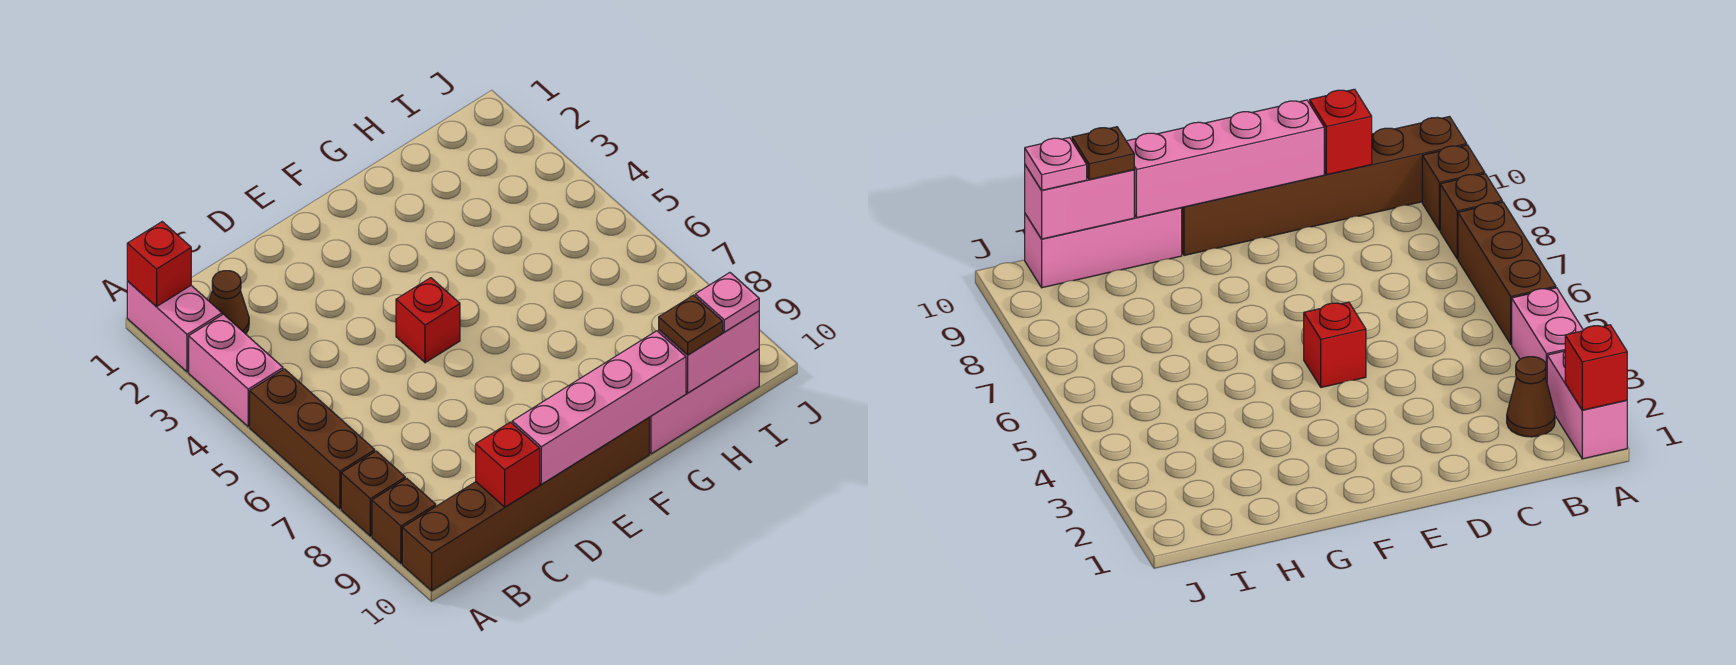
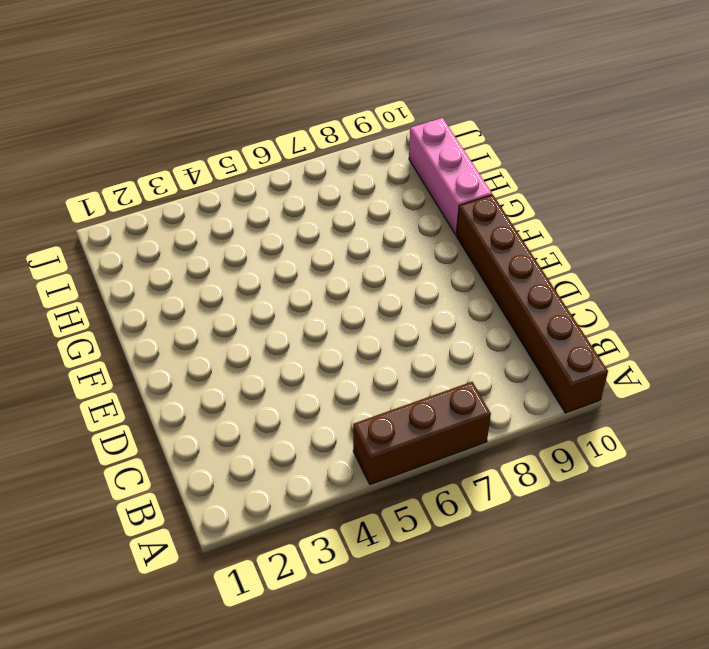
none -> pink 1x2 brick [127,281,222,372]
none -> pink 1x2 brick [189,314,283,427]
none -> brown 1x1 brick [341,451,405,536]

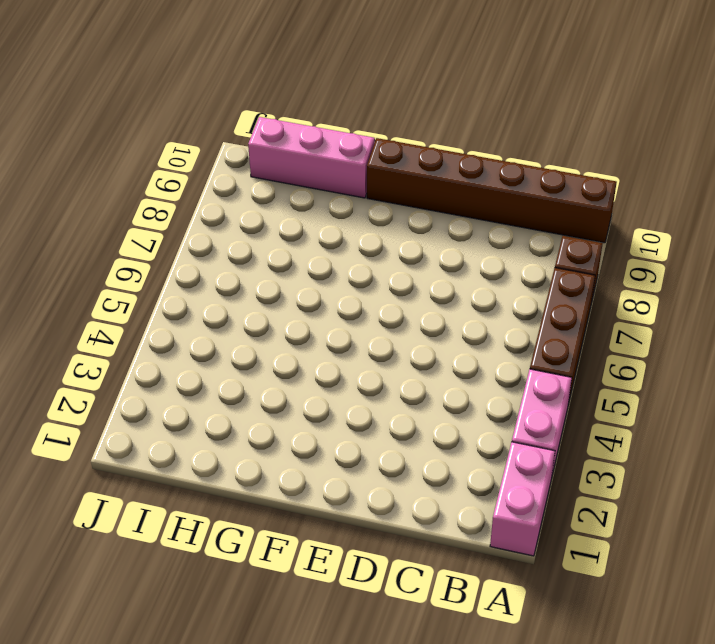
none -> brown 1x1 brick [372,478,436,563]
none -> brown 1x1 cone [209,271,249,334]
none -> red 1x1 brick [396,278,460,363]

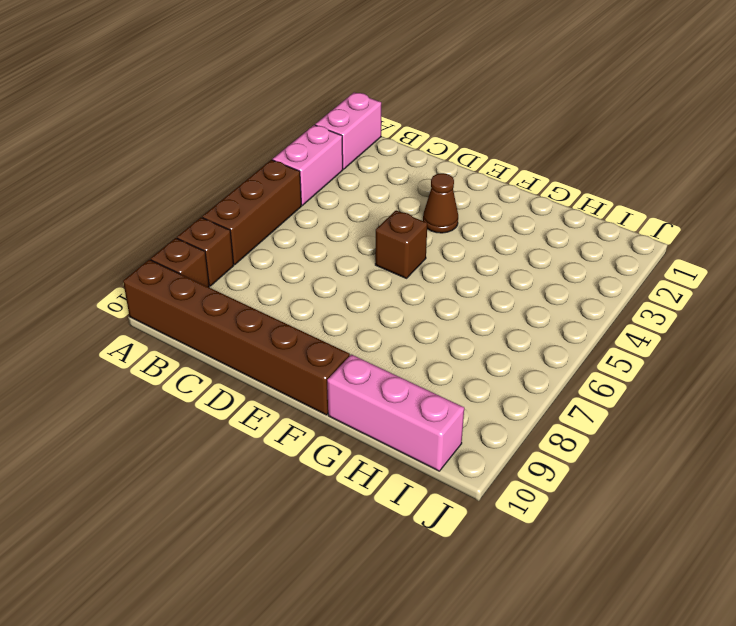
brown 1x1 cone [423,173,458,233] -> brown 1x1 cone moved to [209,271,249,334]
brown 1x1 brick [375,210,427,278] -> red 1x1 brick [396,278,460,363]
none -> red 1x1 brick [127,222,191,306]
none -> red 1x1 brick [476,422,540,507]
none -> pink 1x4 brick [512,331,686,484]

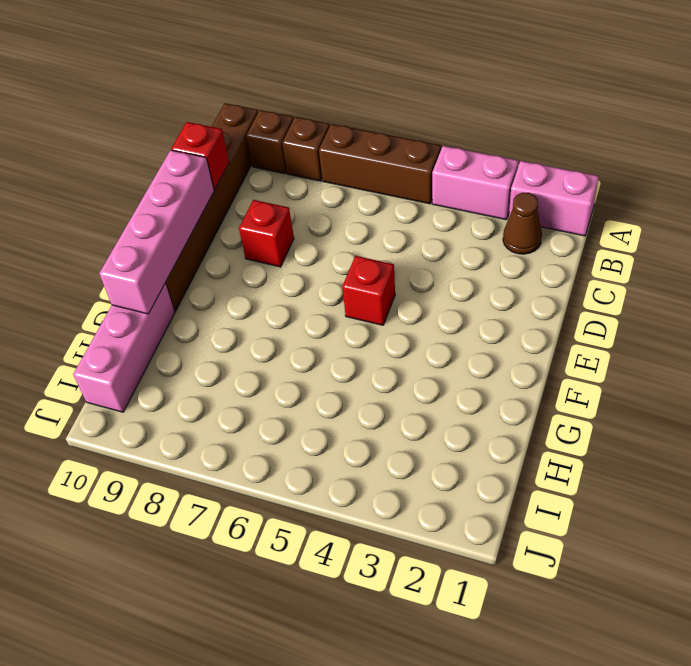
red 1x1 brick [239,200,294,267] -> red 1x1 brick moved to [127,222,191,306]
none -> pink 1x2 brick [659,311,759,393]
none -> brown 1x1 plate [659,295,723,355]
none -> pink 1x1 plate [695,273,759,332]

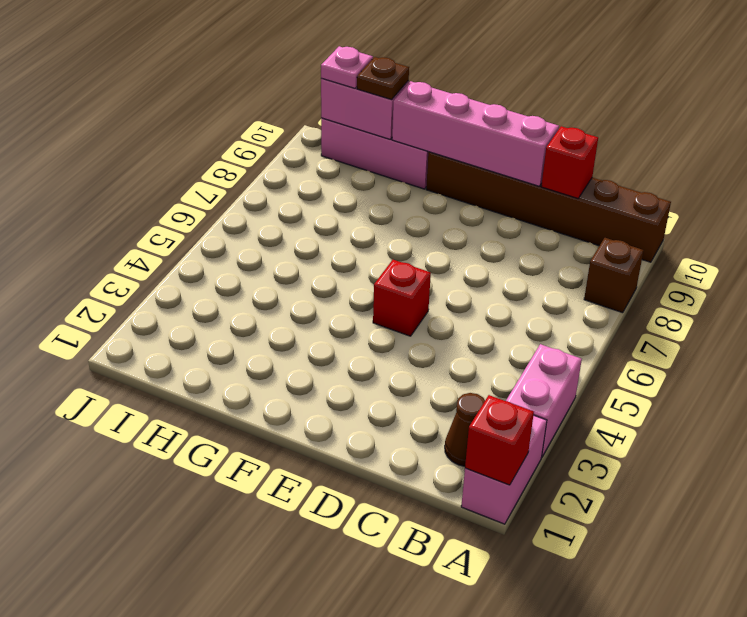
none -> brown 1x3 brick [250,369,375,509]
none -> brown 1x1 brick [372,478,436,563]

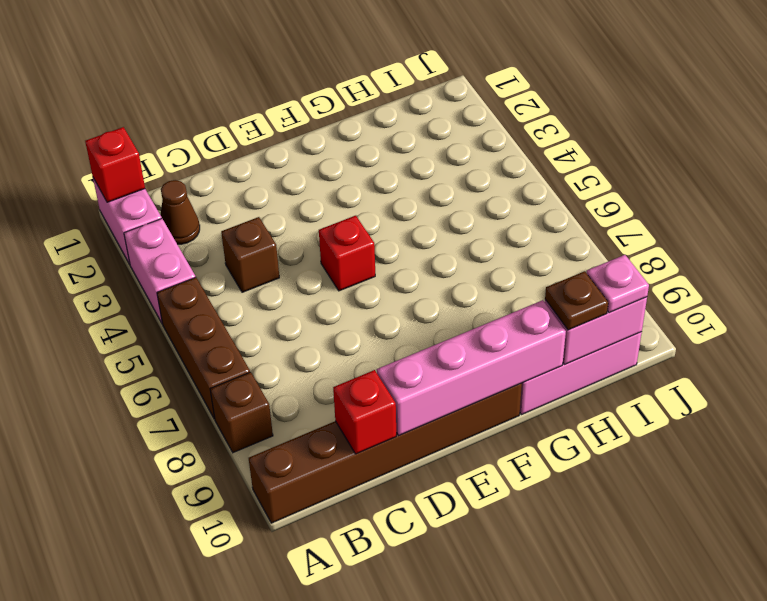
brown 1x1 brick [221,217,279,292] -> brown 1x1 brick moved to [372,478,436,563]

